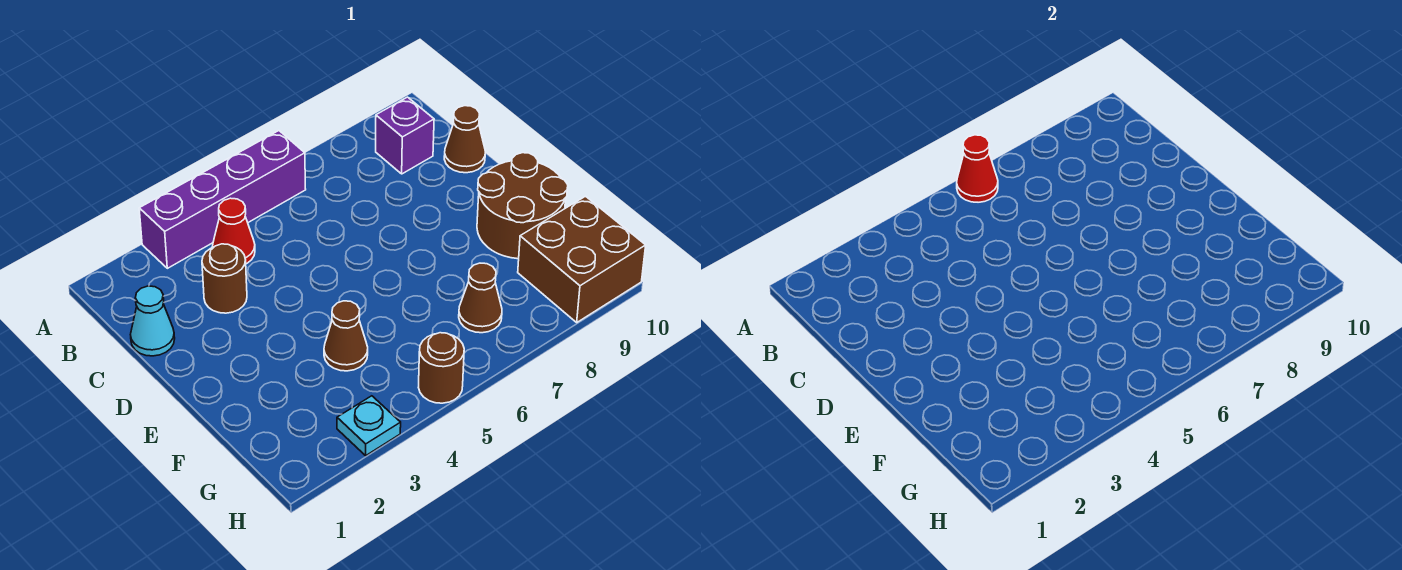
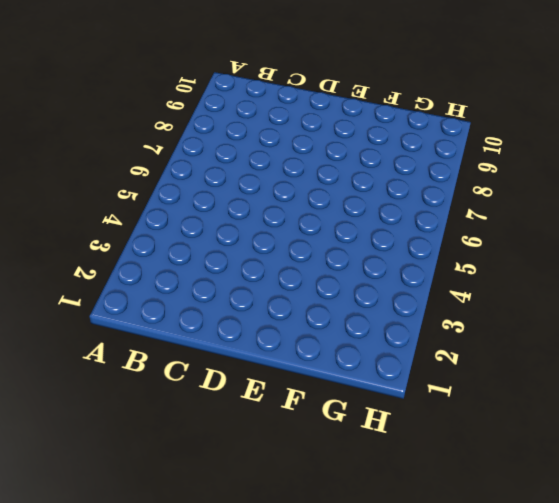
none -> purple 1x4 brick [139,131,306,268]
none -> red 1x1 cone [213,198,255,264]
none -> purple 1x1 brick [376,97,434,174]

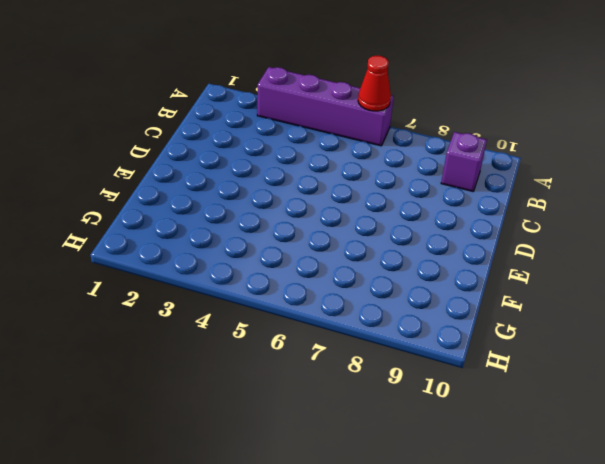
none -> red 1x1 cone [213,198,255,264]
none -> cyan 1x1 cone [130,286,175,356]
none -> brown 1x1 round brick [202,244,247,313]

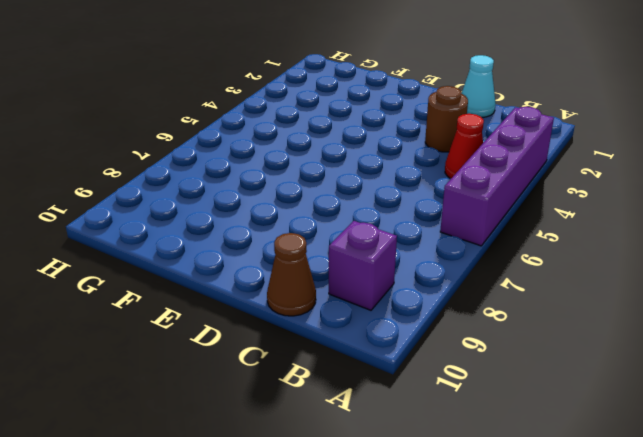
none -> brown 2x2 round brick [477,153,568,259]
none -> brown 1x1 cone [324,301,368,371]
none -> brown 1x1 cone [459,263,502,333]

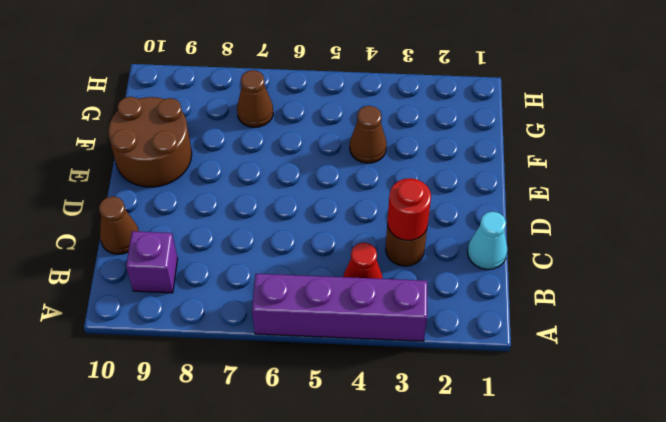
red 1x1 round brick [387,178,431,240] -> none
none -> brown 2x2 brick [518,196,646,322]
none -> cyan 1x1 plate [337,396,401,456]
none -> brown 1x1 round brick [418,333,464,403]

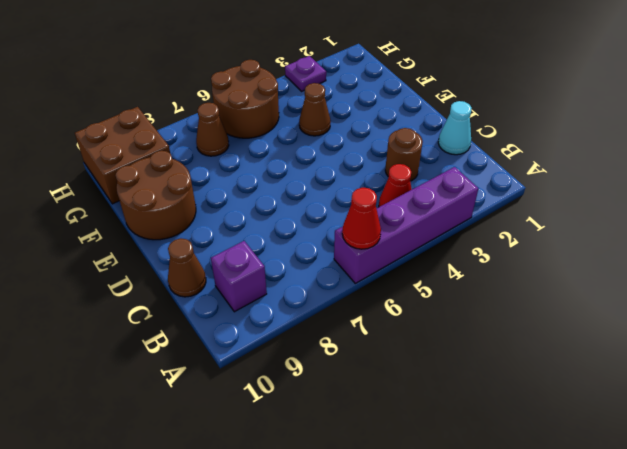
brown 2x2 round brick [211,60,279,138] -> brown 1x1 round brick [418,333,464,403]
purple 1x1 plate [285,56,326,91] -> cyan 1x1 plate [337,396,401,456]

